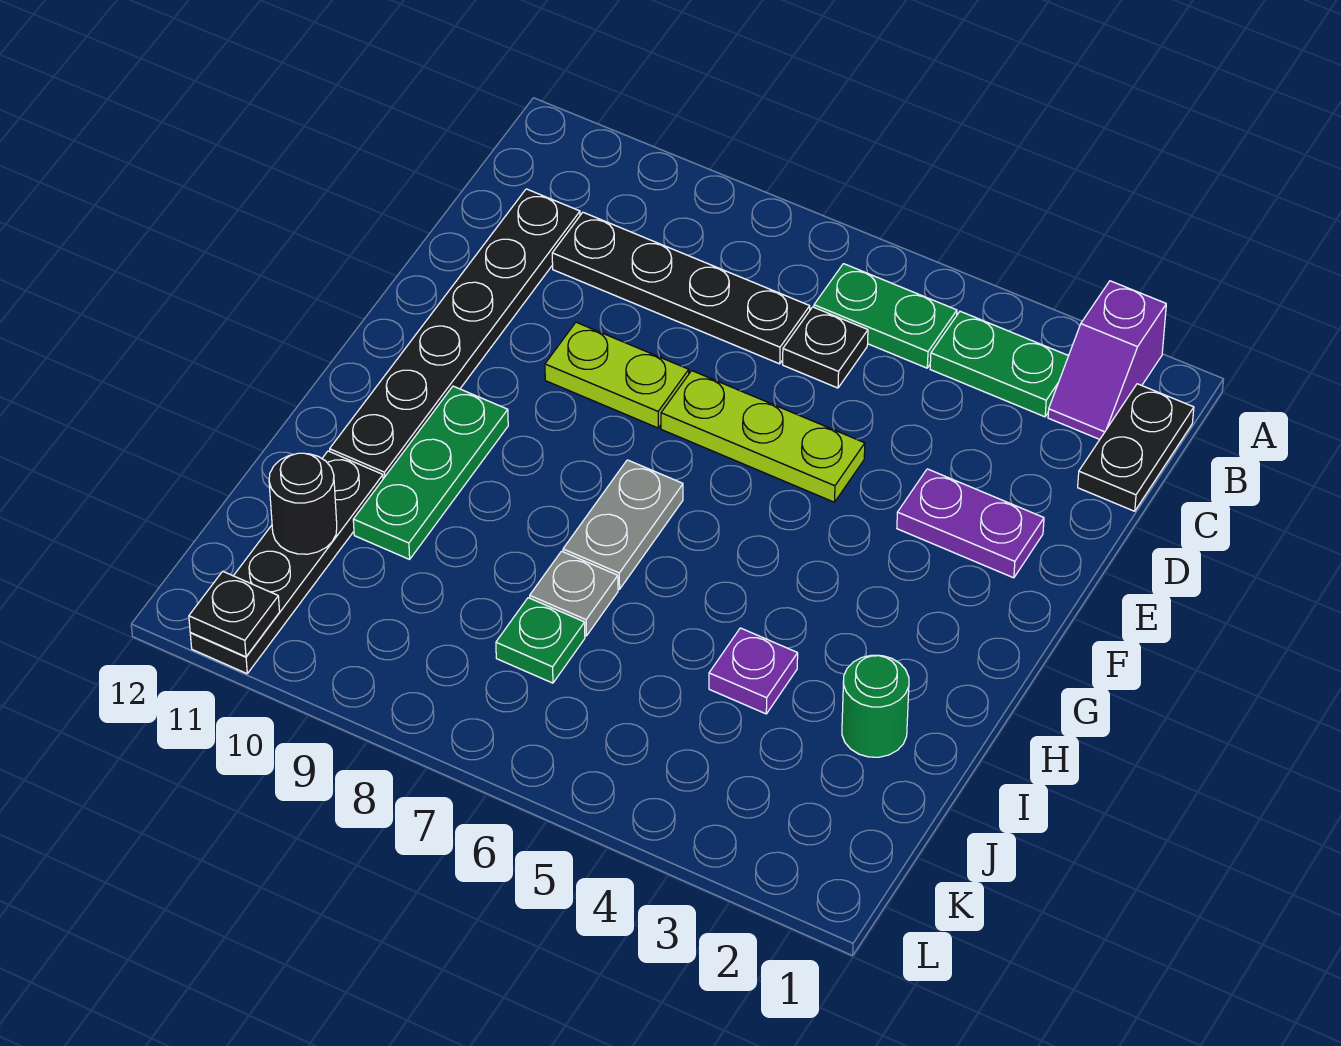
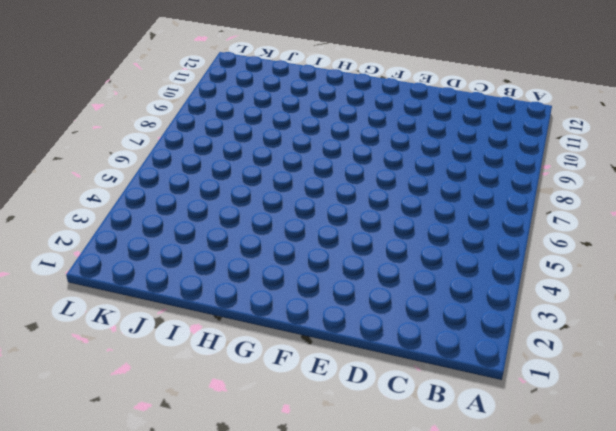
none -> purple 1x2 slope [1048,281,1166,439]
none -> black 1x2 plate [1078,384,1194,511]
none -> green 1x2 plate [930,311,1068,417]

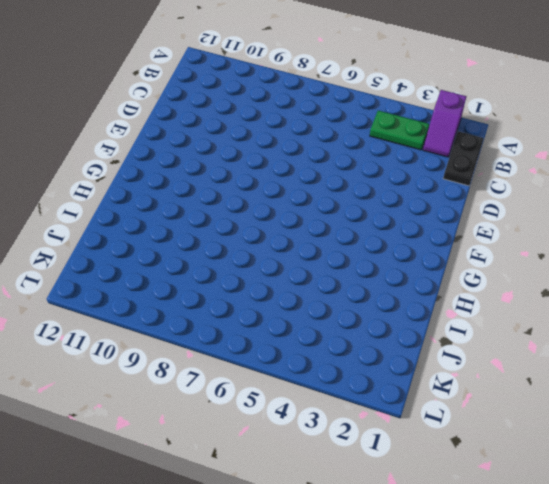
none -> green 1x2 plate [814,264,957,368]
none -> black 1x1 plate [783,307,868,388]
none -> black 1x4 plate [552,212,810,364]

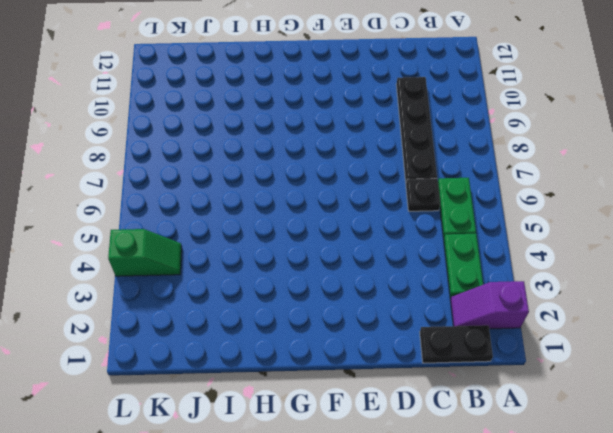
green 1x2 slope [108,229,182,276] -> none
none -> black 1x6 plate [330,189,580,479]
none -> purple 1x2 plate [897,469,1044,578]
none -> lime 1x3 plate [661,371,865,502]

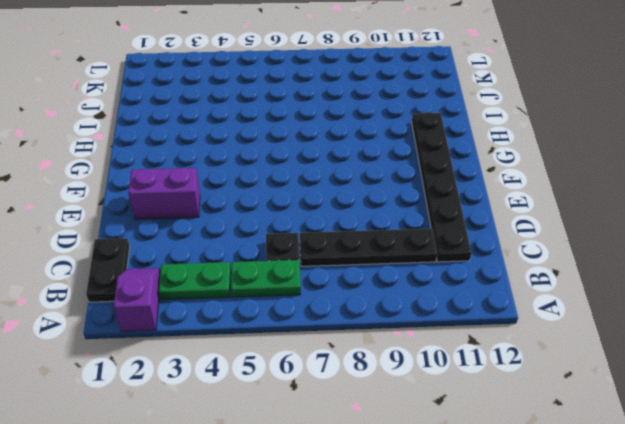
purple 1x2 brick [128,168,200,219] -> purple 1x2 plate [897,469,1044,578]
none -> lime 1x3 plate [661,371,865,502]
none -> lime 1x2 plate [545,322,689,428]
none -> grey 1x2 plate [563,460,683,589]

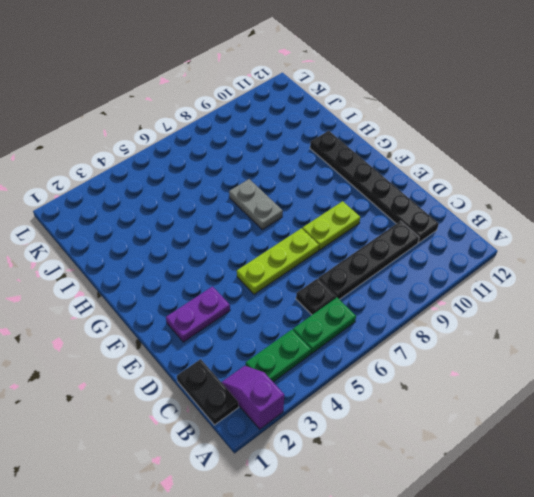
none -> green 1x3 plate [353,386,508,559]
none -> green 1x1 round brick [842,655,909,757]
none -> purple 1x1 plate [709,628,798,714]

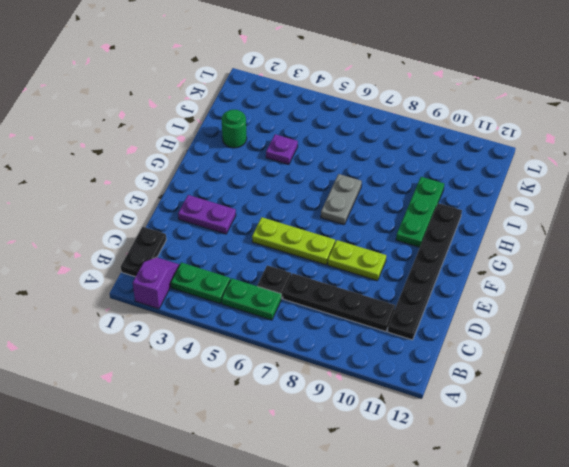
none -> grey 1x1 plate [530,551,618,636]
none -> black 1x4 plate [190,451,383,674]
none -> green 1x1 plate [496,598,585,683]

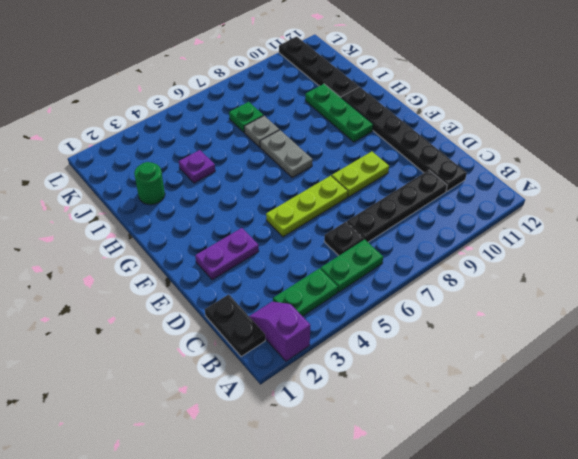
none -> black 1x1 round brick [269,453,337,554]
none -> black 1x1 plate [189,571,280,657]

